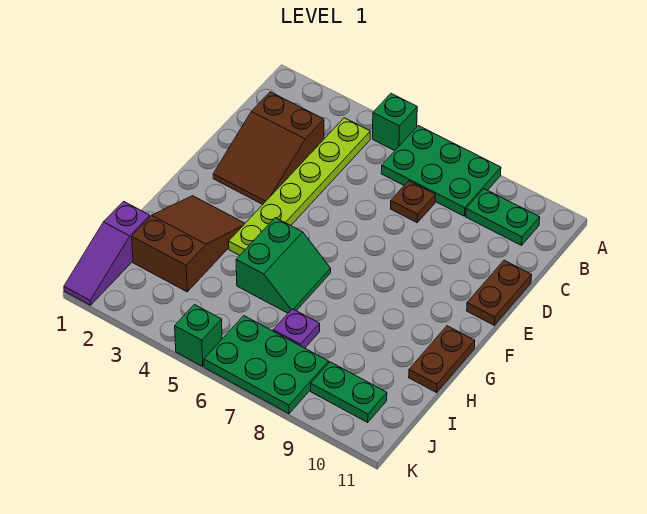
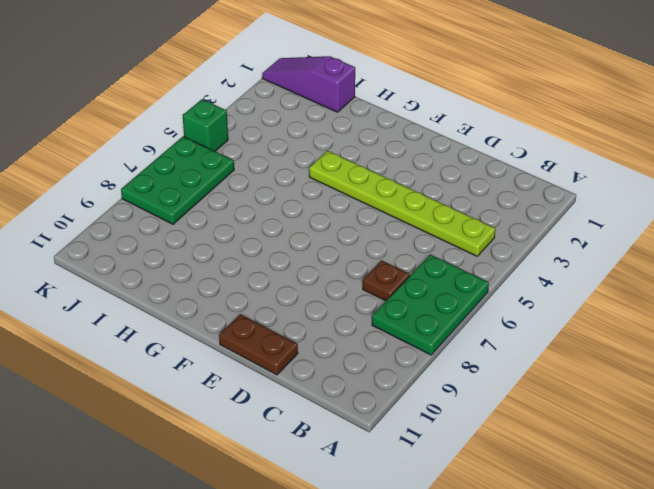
none -> green 1x1 brick [373,94,417,151]
none -> green 1x2 plate [466,189,540,245]
none -> brown 2x3 slope [213,92,324,204]

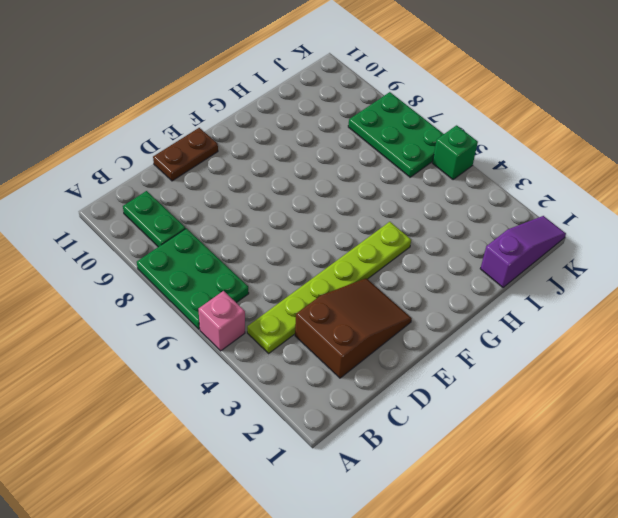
pink 1x1 brick [198,291,245,351] -> green 1x1 brick [373,94,417,151]
none -> brown 1x1 plate [391,181,435,223]
none -> brown 2x3 slope [132,196,245,292]
none -> green 2x2 slope [236,218,331,313]

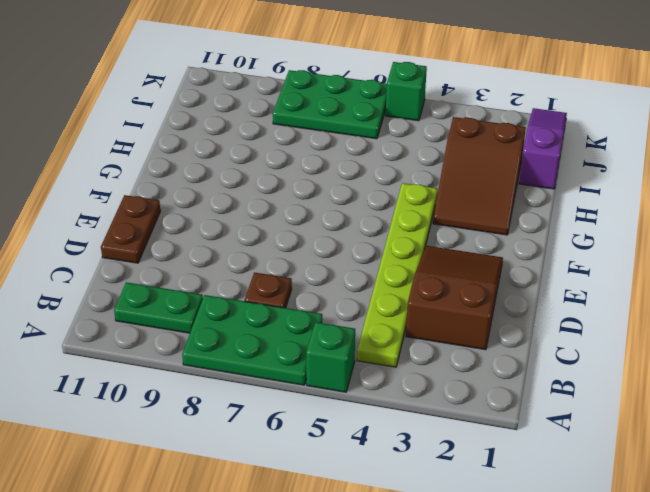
none -> green 2x2 slope [236,218,331,313]
none -> brown 1x2 plate [409,326,475,393]
none -> purple 1x1 plate [273,309,320,348]

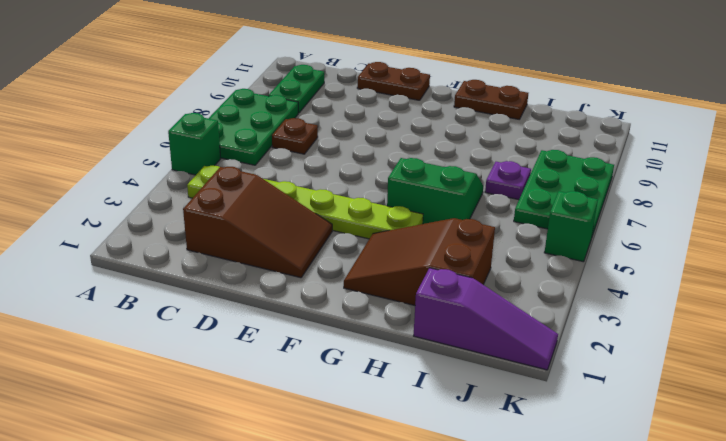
none -> green 1x2 plate [311,362,387,422]

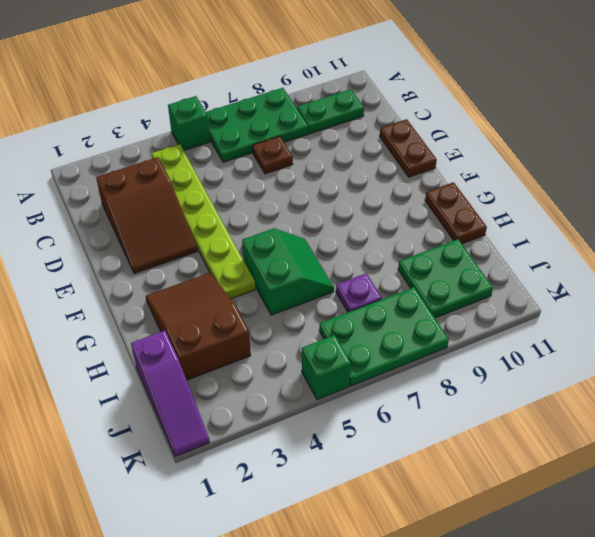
green 2x2 plate [398,239,493,318] -> green 1x2 plate [311,362,387,422]

